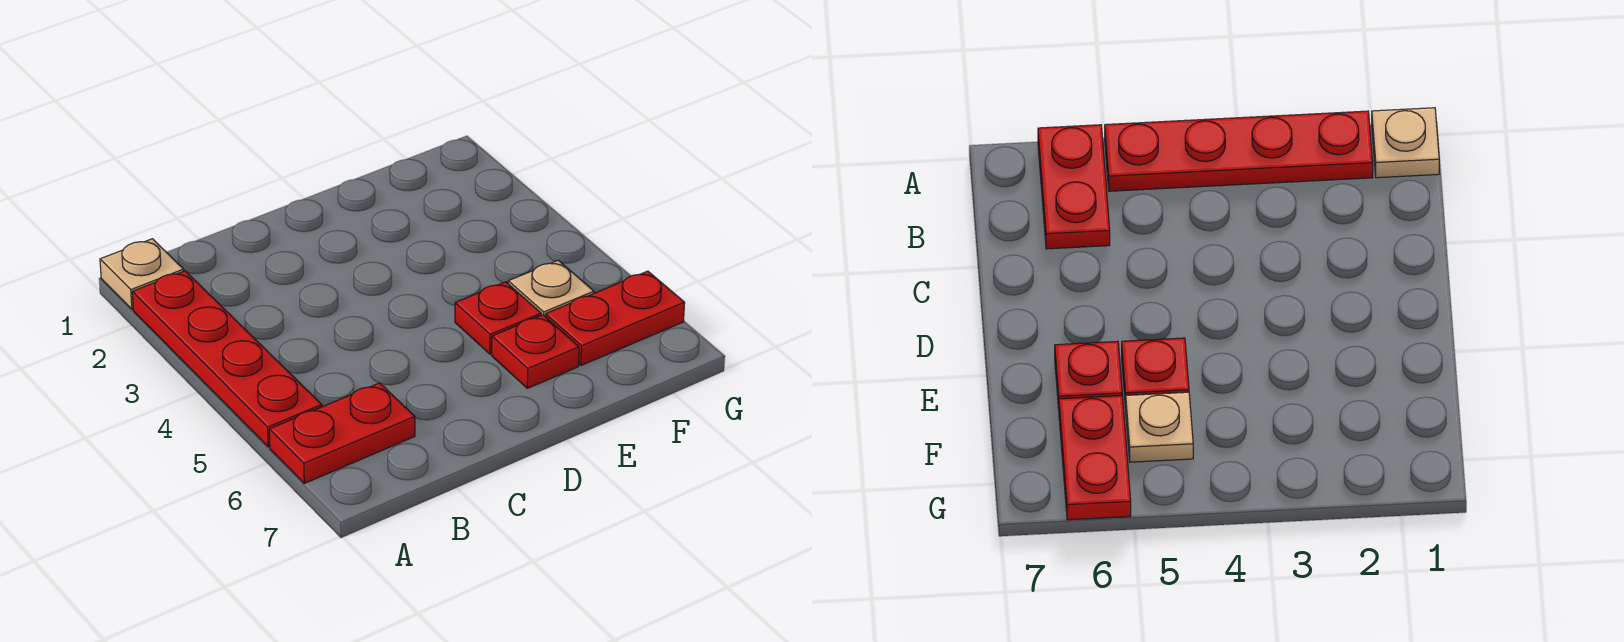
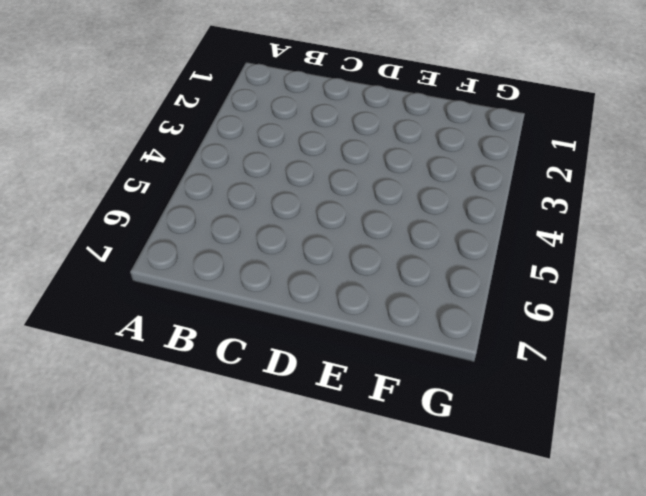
none -> tan 1x1 plate [100,239,184,309]
none -> red 1x4 plate [132,271,322,447]

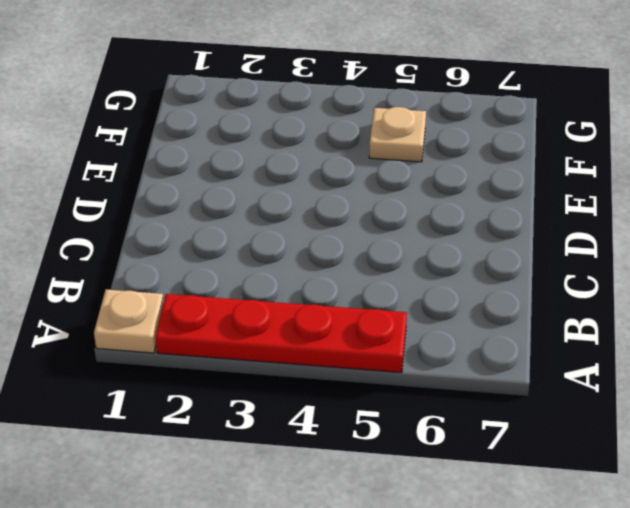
none -> red 1x2 plate [269,383,415,483]
none -> red 1x1 plate [455,282,541,354]

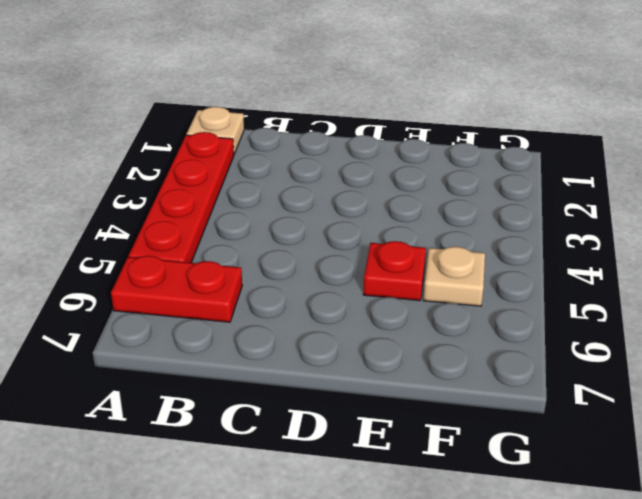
none -> red 1x1 plate [492,315,579,388]
none -> red 1x2 plate [545,271,685,366]

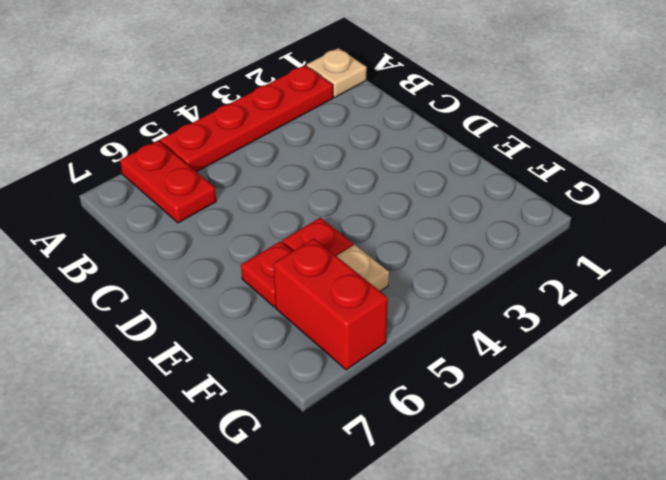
red 1x2 brick [273,239,388,370] -> red 1x2 plate [545,271,685,366]

